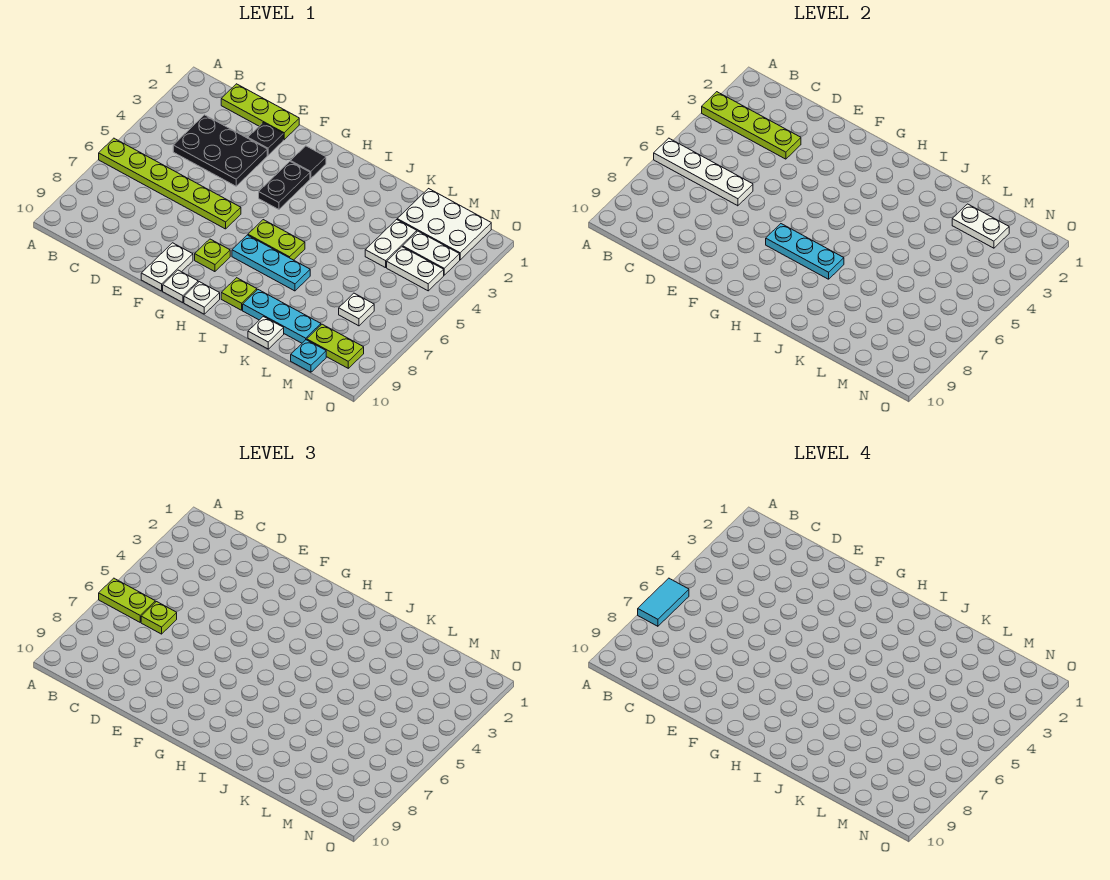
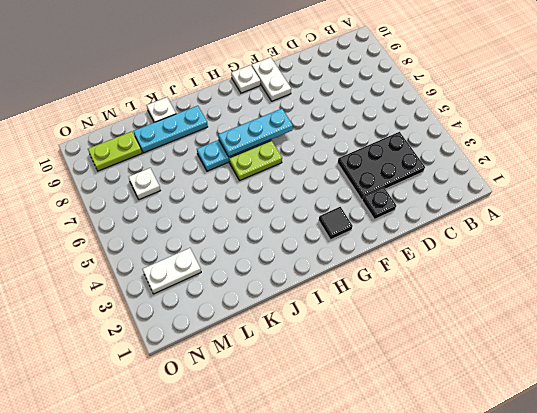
none -> lime 1x6 plate [99,138,241,229]
none -> lime 1x3 plate [221,84,299,140]
none -> black 1x2 plate [259,162,310,209]

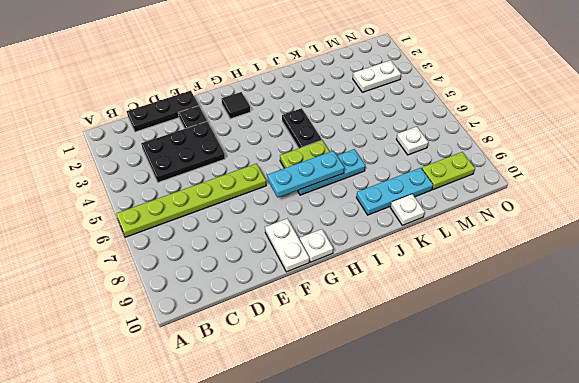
black 1x3 plate [127,91,199,132] -> lime 1x3 plate [221,84,299,140]
black 1x2 plate [282,108,322,148] -> black 1x2 plate moved to [259,162,310,209]
none -> lime 1x1 plate [195,239,230,272]
none -> white 1x1 plate [184,282,220,314]
none -> lime 1x1 plate [221,278,257,310]

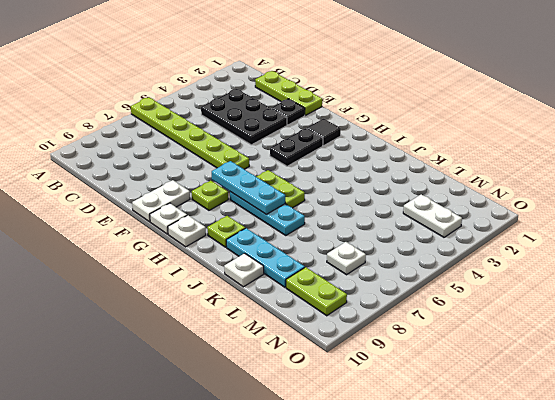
none -> white 2x3 plate [397,189,491,260]
none -> white 1x2 plate [365,220,417,268]
none -> white 1x2 plate [387,247,444,291]

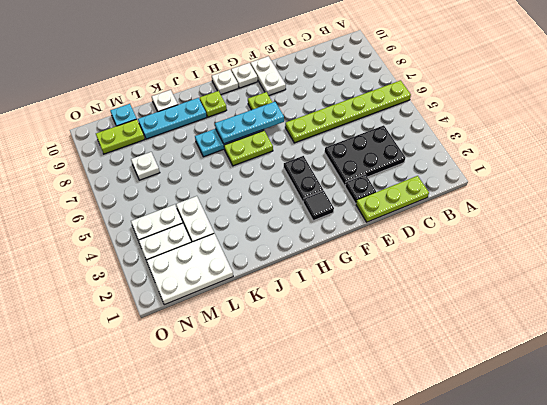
none -> lime 1x4 plate [702,92,801,159]
none -> white 1x4 plate [654,138,753,206]
none -> white 1x2 plate [952,204,1009,248]

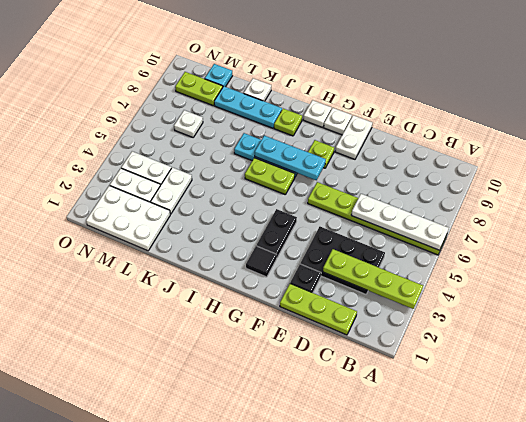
none -> white 1x2 plate [952,204,1009,248]
none -> lime 1x2 plate [99,578,155,622]
none -> lime 1x1 plate [141,602,177,634]

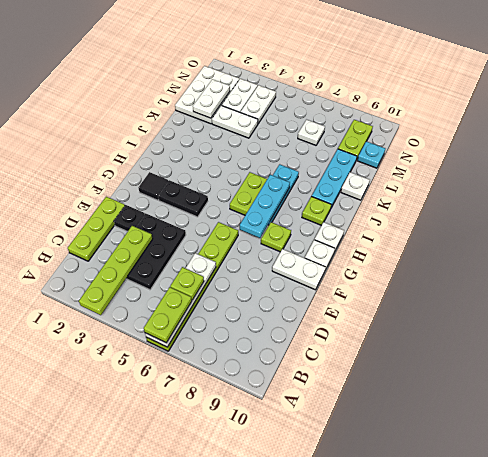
none -> cyan 1x2 tile [638,578,689,626]

